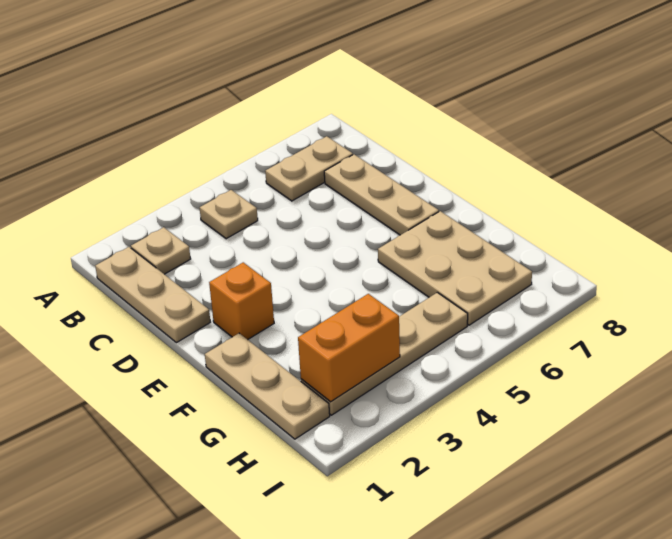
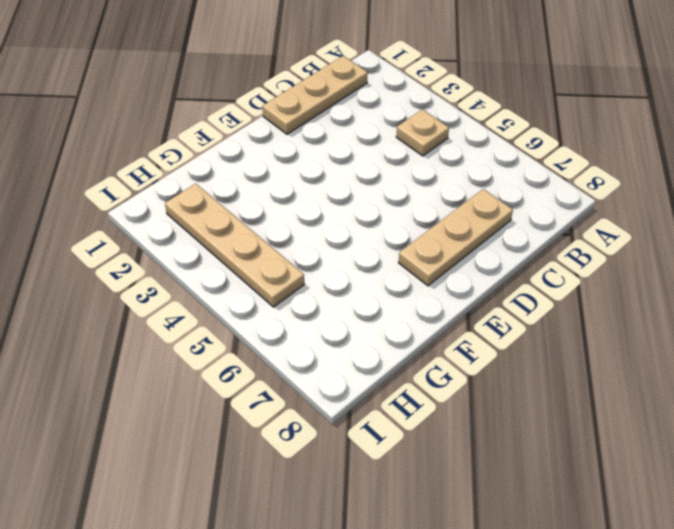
none -> tan 1x1 plate [131,227,191,274]
none -> tan 1x2 plate [265,136,353,201]

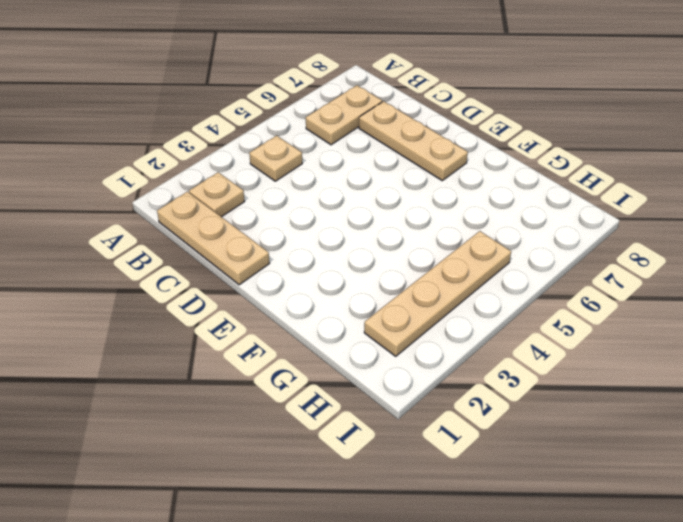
none -> orange 1x1 brick [209,262,274,340]
none -> tan 1x3 plate [205,333,330,439]

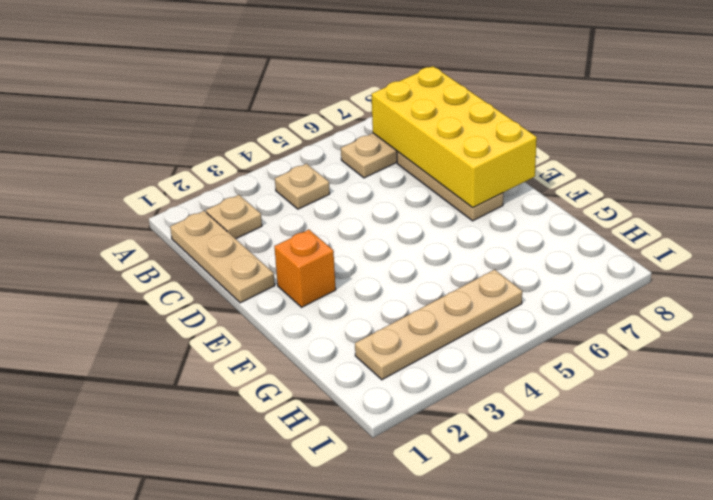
yellow 2x4 brick [372,66,537,208] -> none
none -> tan 1x3 plate [205,333,330,439]
none -> tan 2x3 plate [378,211,532,325]

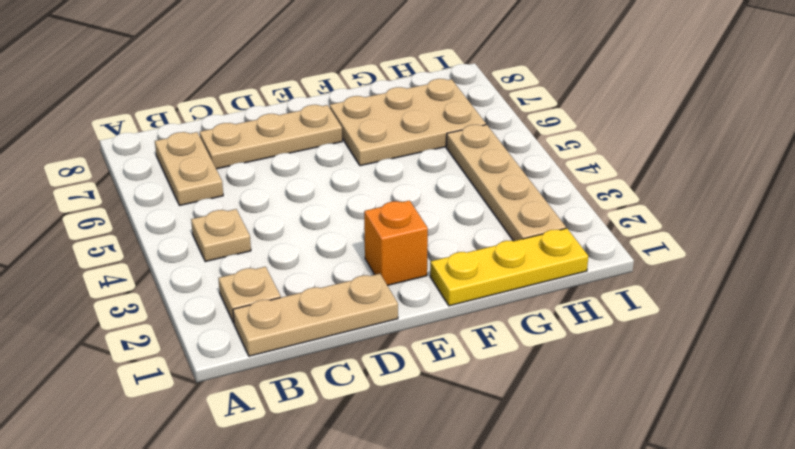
yellow 1x3 plate [430,228,588,306] -> tan 1x3 plate [205,333,330,439]
none -> orange 1x2 brick [298,294,400,402]

